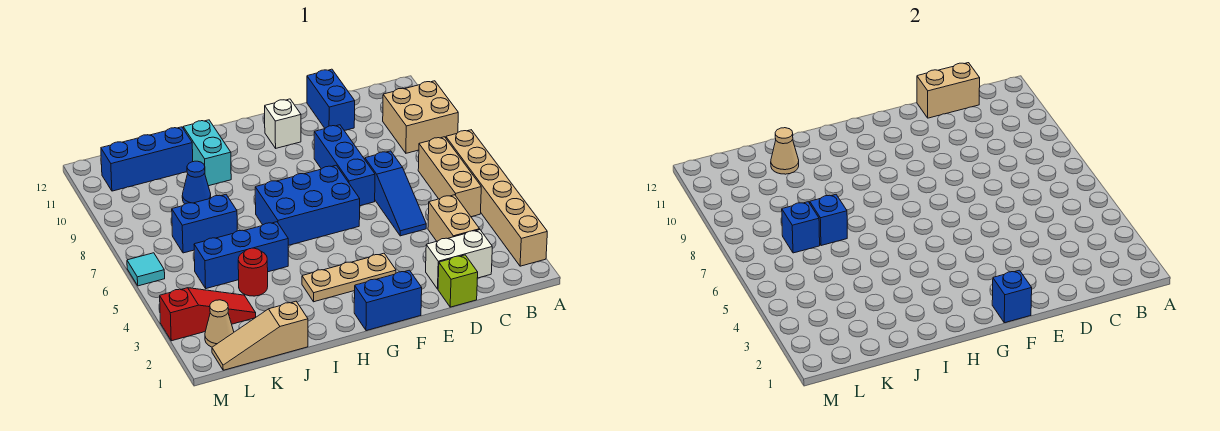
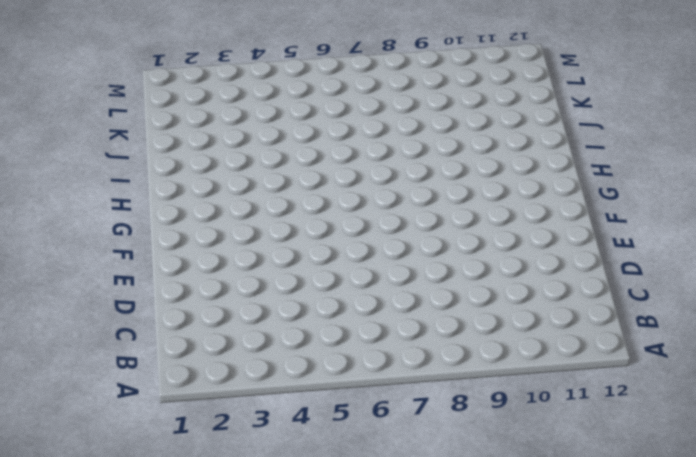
none -> tan 1x6 brick [446,130,547,266]
none -> tan 2x2 brick [383,81,458,153]
none -> tan 1x3 brick [418,137,481,217]

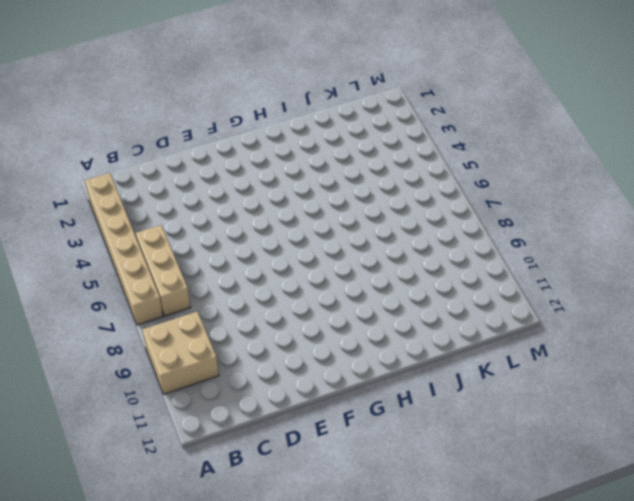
none -> white 1x2 brick [426,230,492,289]
none -> tan 1x2 brick [428,195,480,241]
none -> lime 1x1 brick [438,255,478,307]

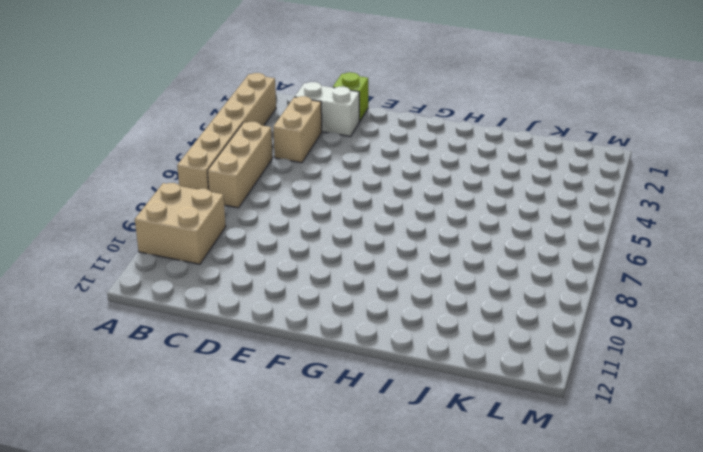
none -> blue 1x3 slope [365,151,426,236]
none -> blue 1x2 brick [307,69,355,130]
none -> blue 1x3 brick [314,125,375,206]

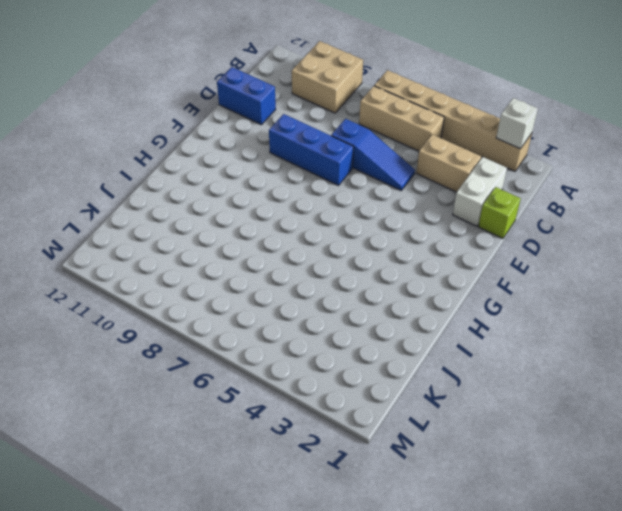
white 1x1 brick [496,98,538,149] -> white 1x1 brick moved to [265,99,301,148]
none -> blue 1x2 brick [354,270,422,331]
none -> tan 1x3 plate [302,253,396,302]
none -> blue 2x3 brick [255,165,360,245]

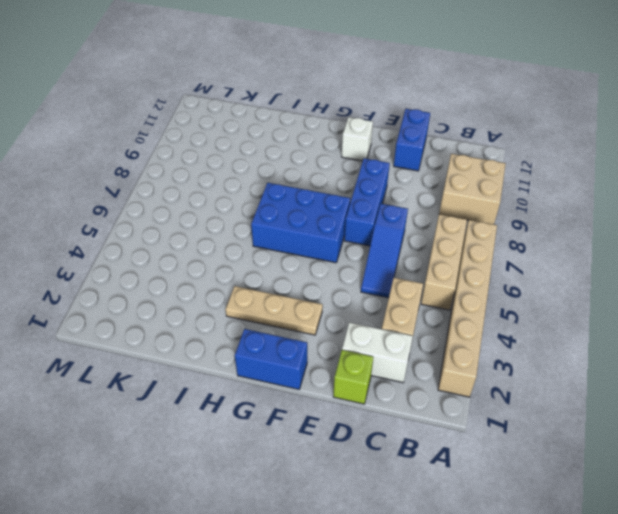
none -> blue 1x3 brick [194,222,288,289]
none -> cyan 1x2 brick [183,120,231,186]
none -> tan 1x3 slope [212,301,308,370]

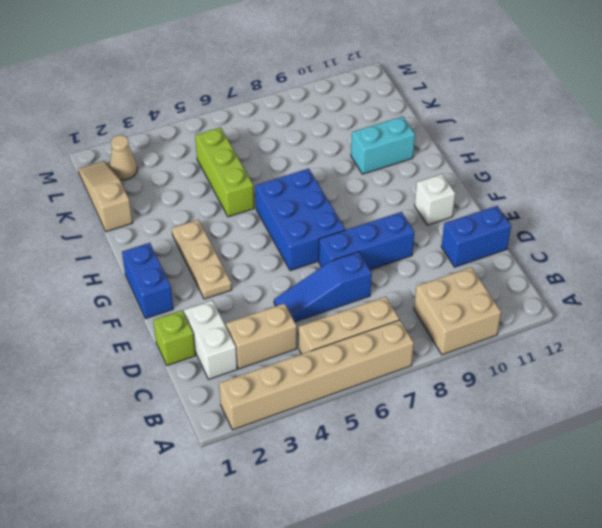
lime 1x3 brick [195,127,254,217] -> blue 1x3 brick [194,222,288,289]
none -> red 1x1 round brick [238,248,268,296]
none -> blue 1x2 brick [172,195,237,253]
none -> blue 1x1 cone [182,161,211,204]

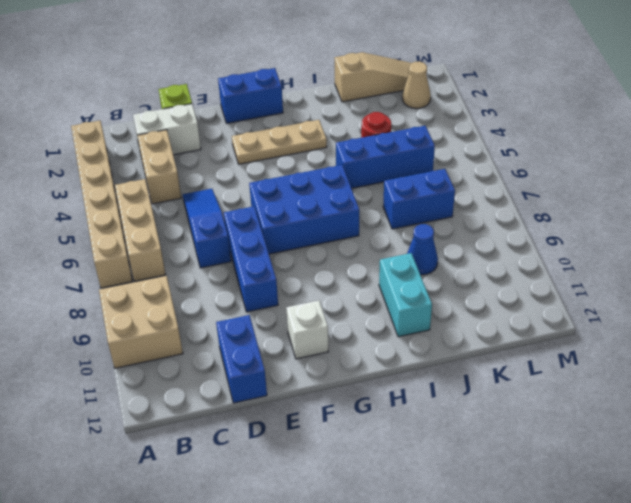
none -> blue 1x3 brick [101,127,193,191]
none -> red 1x3 slope [160,288,256,341]
none -> cyan 1x1 tile [127,253,165,286]

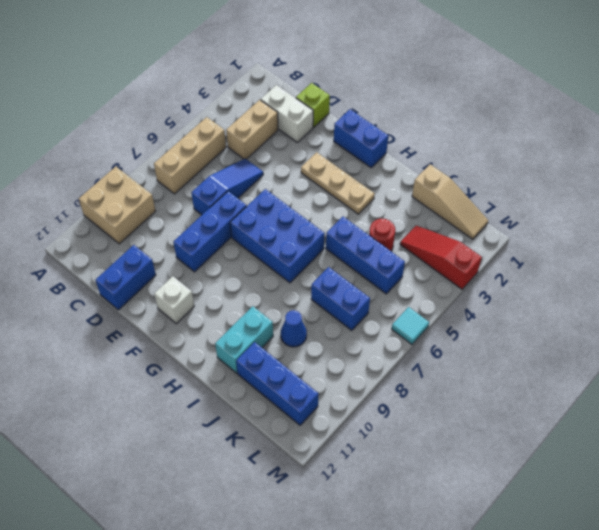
none -> tan 1x6 brick [446,130,547,266]
none -> tan 1x1 cone [205,300,234,347]
none -> tan 1x2 brick [917,63,980,118]

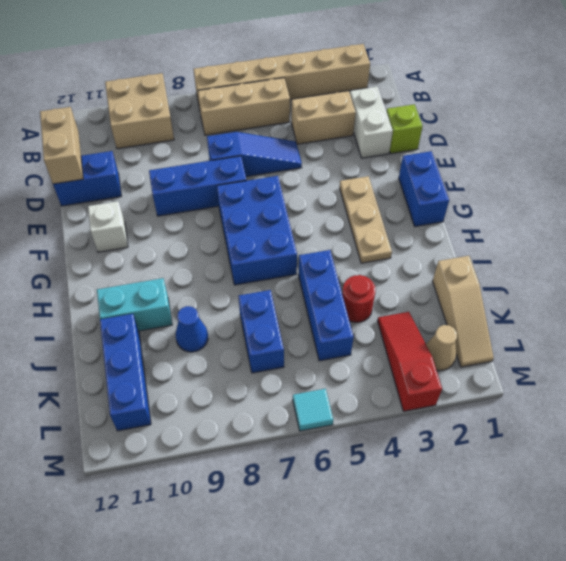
none -> blue 1x1 brick [992,270,1032,323]
none -> blue 1x1 brick [810,195,847,246]
none -> tan 1x1 cone [771,128,799,174]

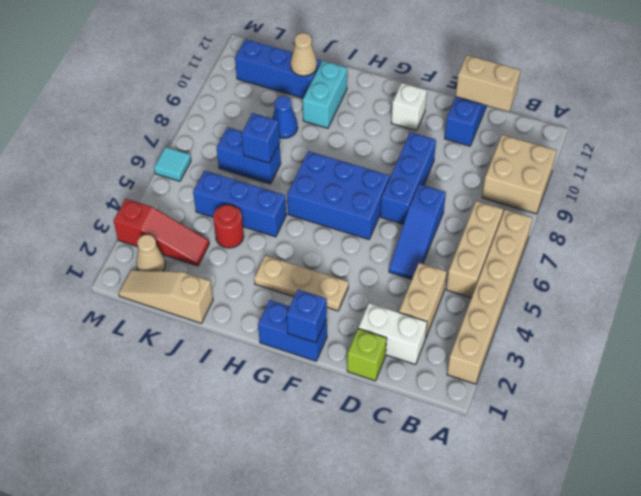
none -> blue 1x1 brick [782,202,820,253]

